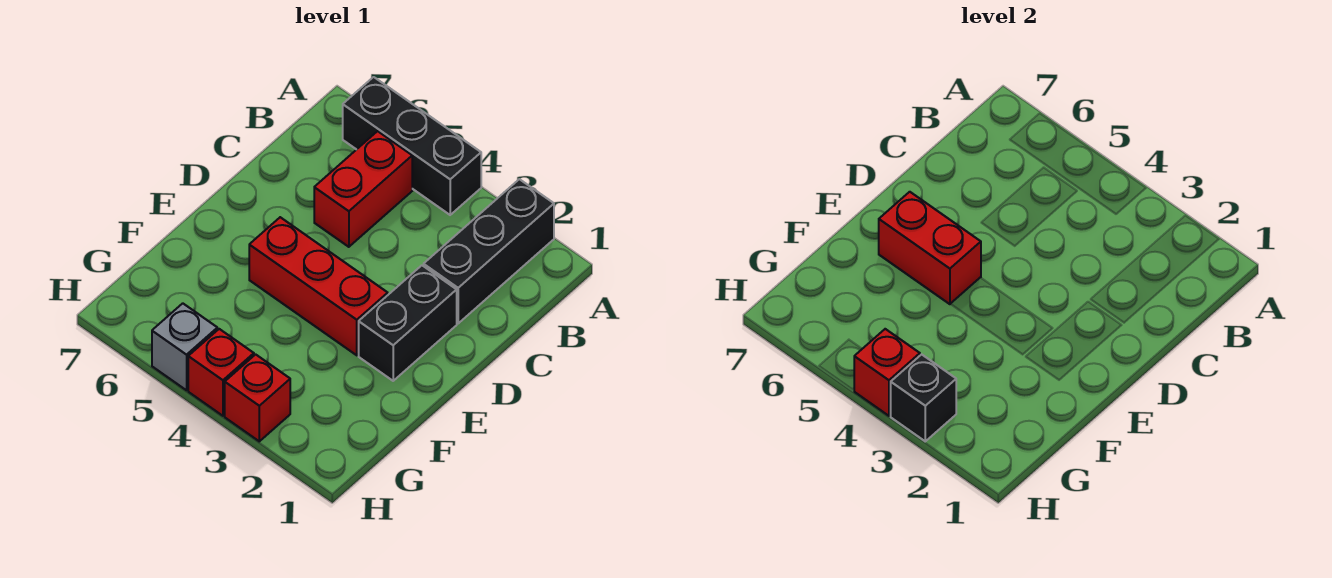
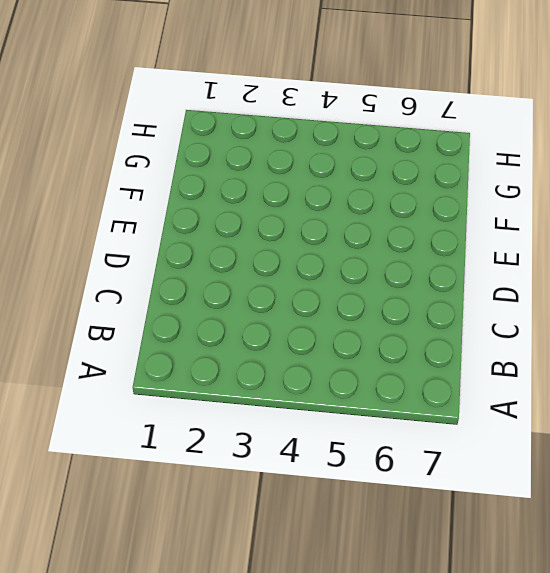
none -> black 1x3 brick [424,179,554,323]
none -> black 1x3 brick [343,77,481,215]

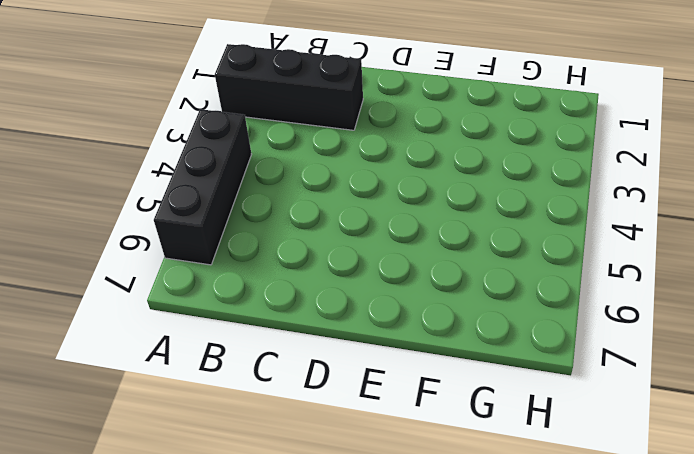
none -> red 1x2 brick [314,131,412,247]
none -> black 1x2 brick [359,265,457,381]

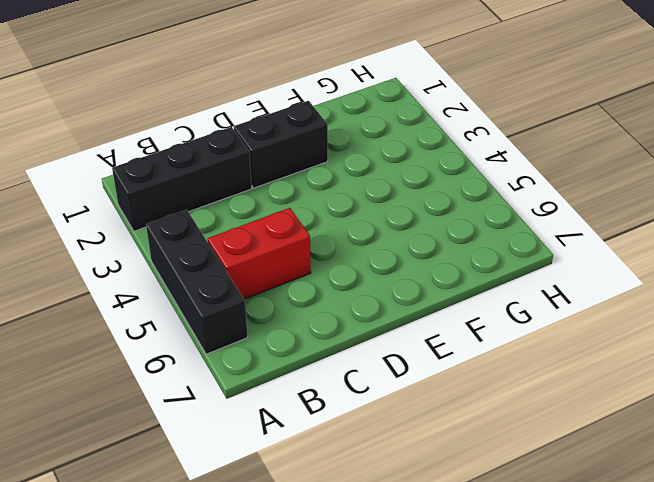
none -> red 1x3 brick [249,217,388,355]
none -> red 1x1 brick [225,354,290,441]

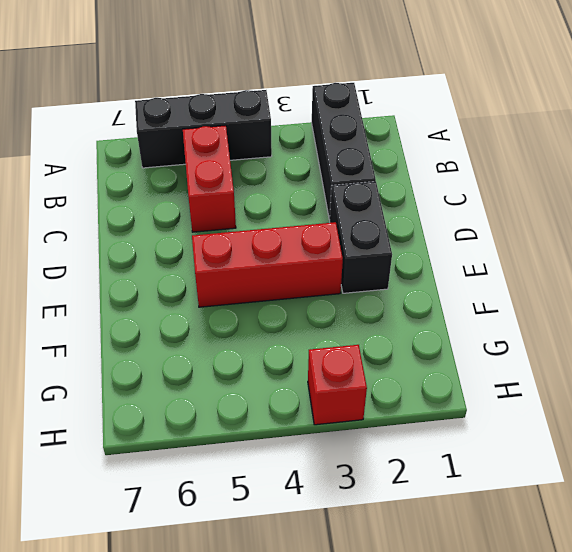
none -> red 1x1 brick [188,329,254,416]
none -> grey 1x1 brick [152,303,217,390]

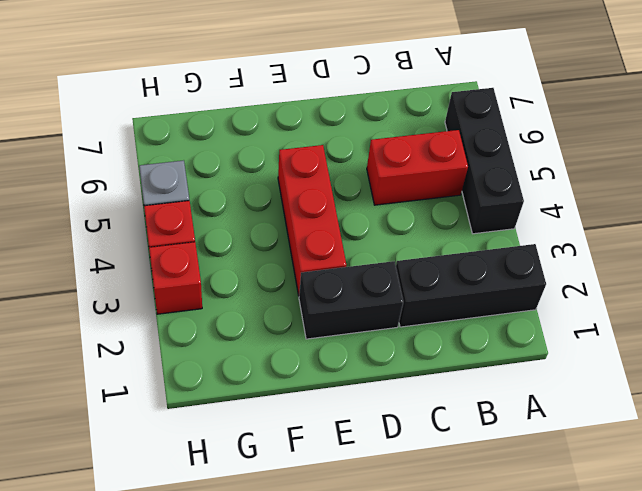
none -> red 1x2 brick [879,192,981,304]
none -> black 1x1 brick [891,354,956,441]

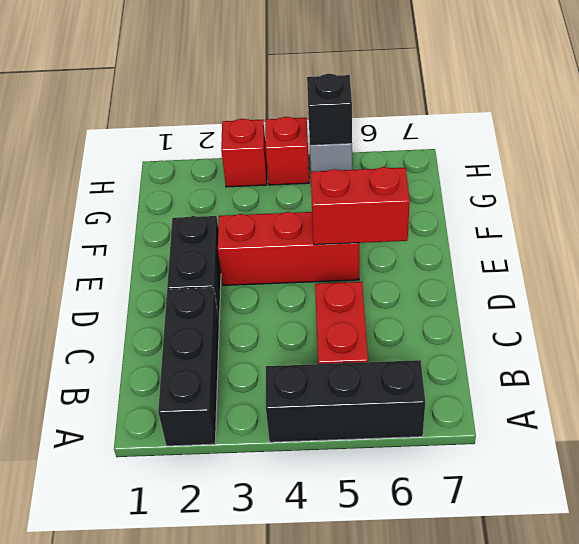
black 1x1 brick [307,74,352,145] -> black 1x1 brick moved to [891,354,956,441]
none -> red 1x1 brick [854,329,920,416]

